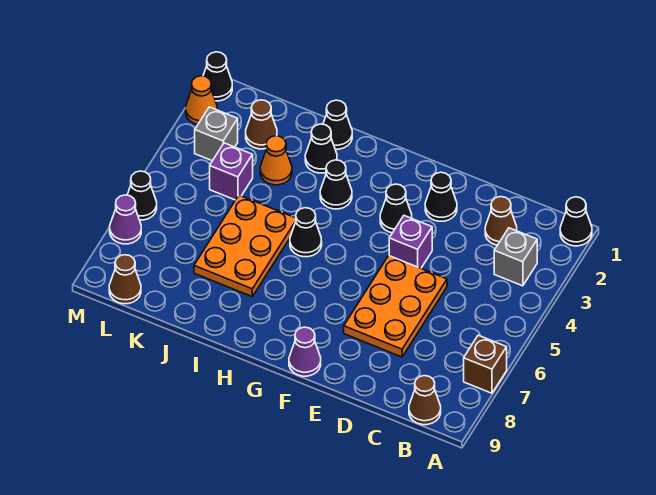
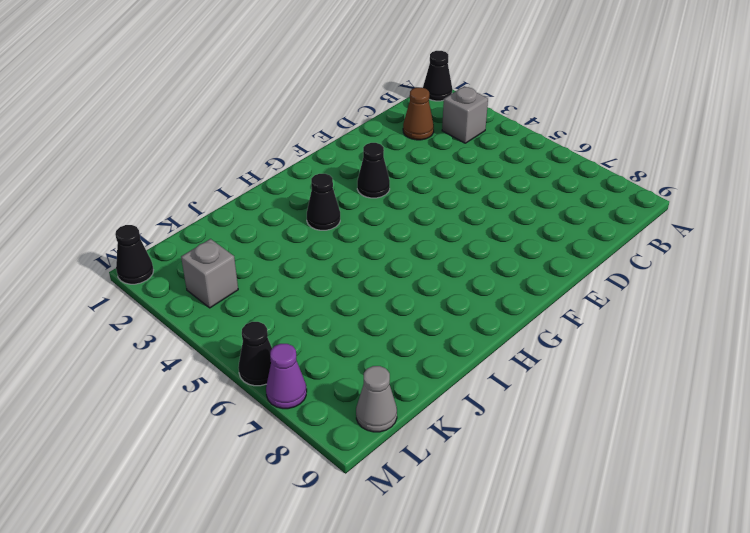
grey 1x1 cone [356,366,397,432] -> brown 1x1 cone [109,255,141,304]
none -> brown 1x1 brick [464,335,507,393]
none -> brown 1x1 cone [409,376,441,425]
none -> orange 2x3 plate [344,256,447,357]

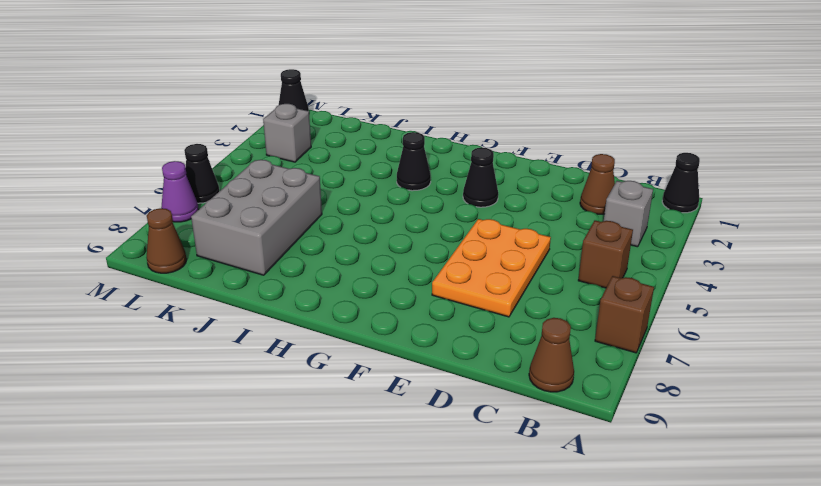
brown 1x1 brick [578,221,633,288] -> none
grey 2x3 brick [191,160,322,275] -> orange 2x3 plate [194,195,296,296]
none -> black 1x1 cone [425,172,457,221]
none -> purple 1x1 brick [389,216,432,268]
none -> purple 1x1 cone [289,327,321,376]

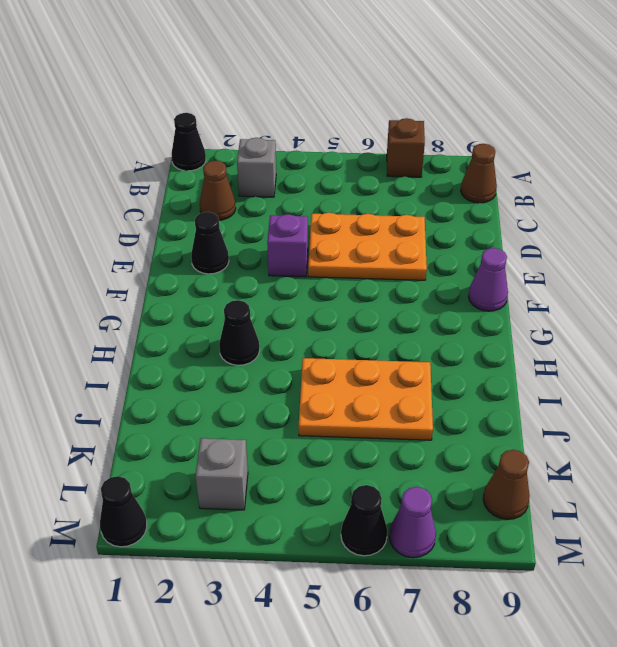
none -> black 1x1 cone [380,184,412,233]
none -> black 1x1 cone [290,208,322,257]
none -> black 1x1 cone [323,100,352,149]

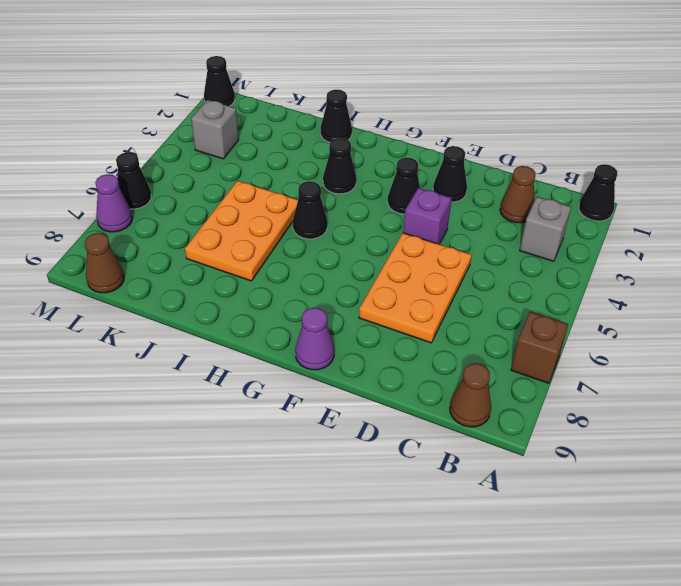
none -> black 1x1 cone [305,124,337,173]
none -> orange 1x1 cone [260,136,292,185]
none -> brown 1x1 cone [246,100,277,149]

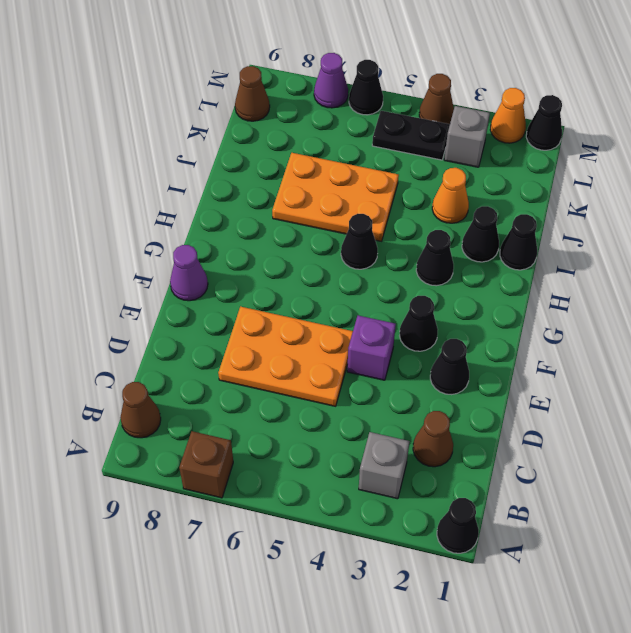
black 1x2 plate [372,111,450,160] -> none
brown 1x1 cone [419,74,454,124] -> brown 1x1 cone moved to [246,100,277,149]
none -> purple 1x1 brick [210,143,253,200]

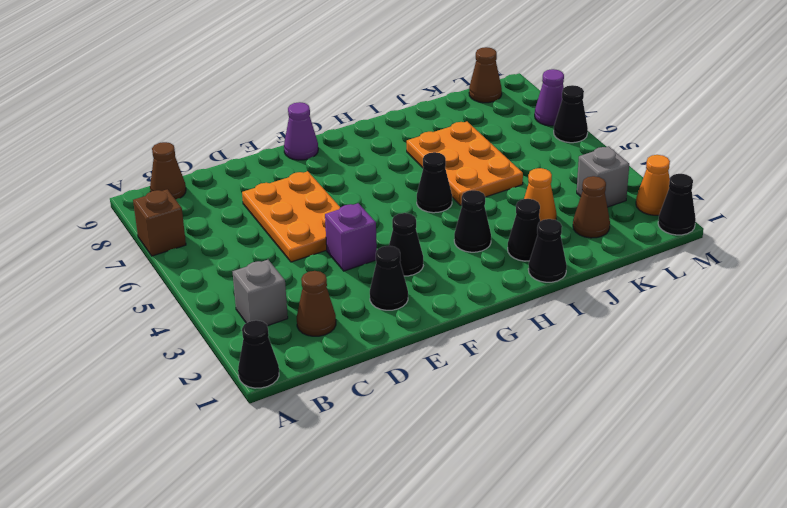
none -> purple 1x1 brick [210,143,253,200]

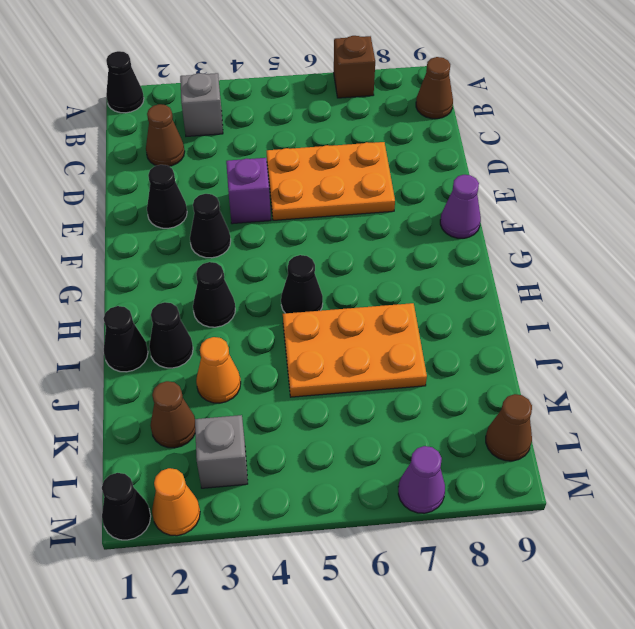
none -> purple 1x1 brick [210,143,253,200]
none -> black 1x1 cone [127,171,157,220]

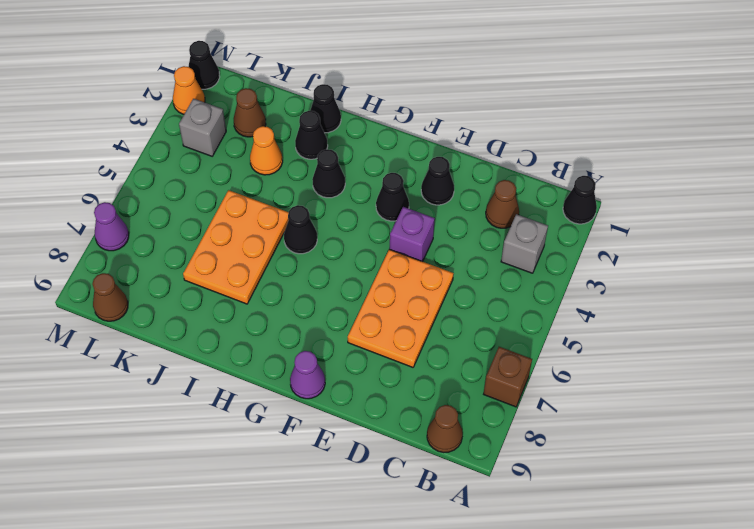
none -> purple 1x1 brick [210,143,253,200]
none -> black 1x1 cone [127,171,157,220]

